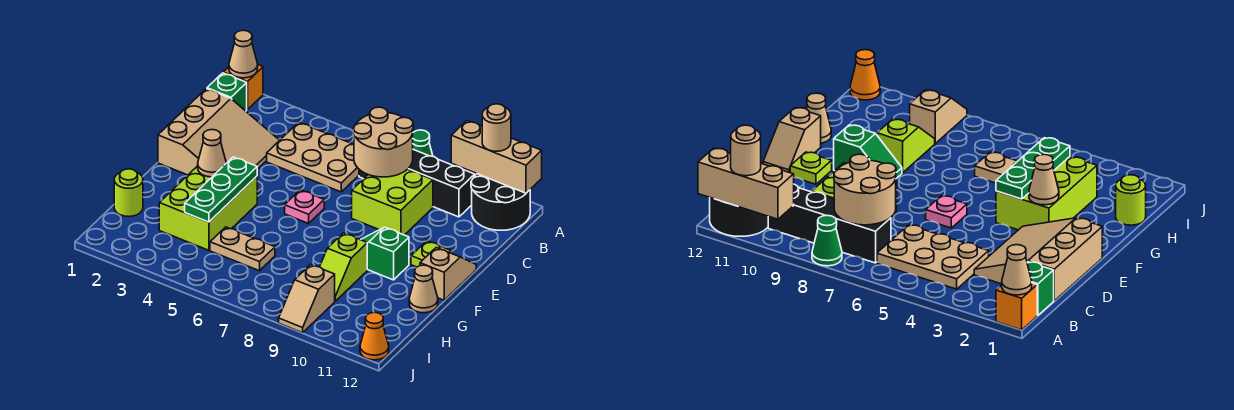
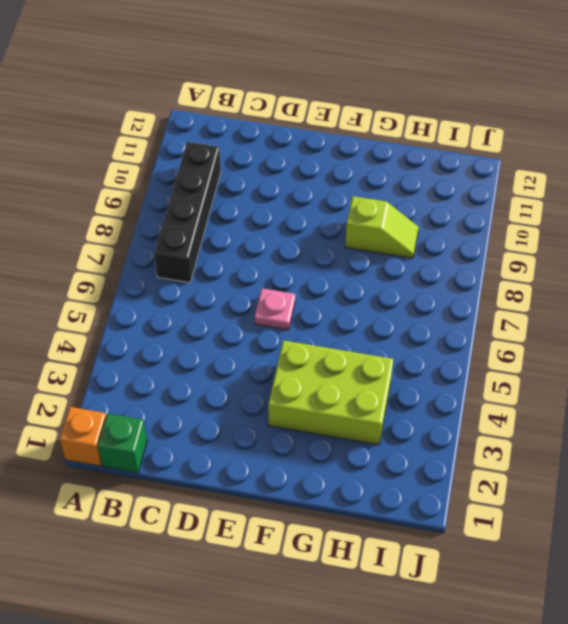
none -> green 1x1 cone [413,130,433,156]
none -> black 2x2 round brick [471,174,530,230]
none -> tan 2x3 plate [267,122,359,192]

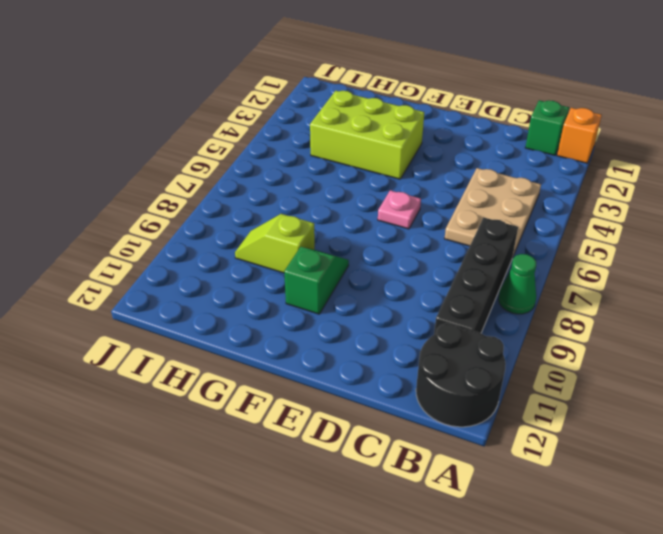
none -> tan 3x3 slope [158,89,280,175]
none -> lime 2x2 brick [352,169,433,235]
none -> lime 1x1 plate [411,241,451,267]

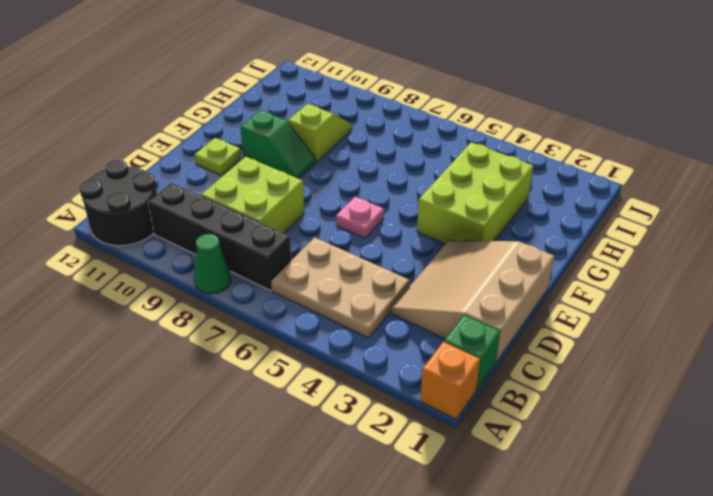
none -> tan 1x2 slope [420,248,476,300]
none -> tan 1x1 cone [409,265,438,313]
none -> lime 1x1 round brick [114,169,143,217]

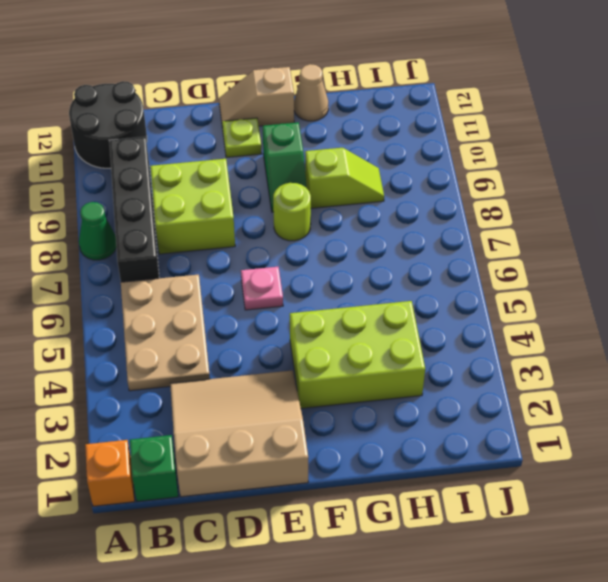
lime 1x1 round brick [273,183,311,241] -> lime 1x1 round brick moved to [114,169,143,217]
none -> tan 1x2 plate [210,227,275,271]
none -> tan 1x2 slope [279,264,335,333]
none -> orange 1x1 cone [360,312,389,360]

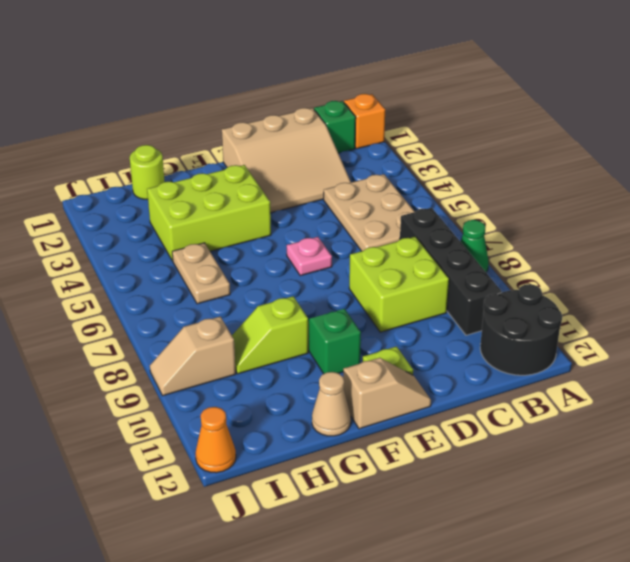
none -> tan 1x1 cone [229,30,258,78]
none -> tan 1x3 brick [451,121,542,193]
none -> tan 2x2 round brick [353,107,413,177]

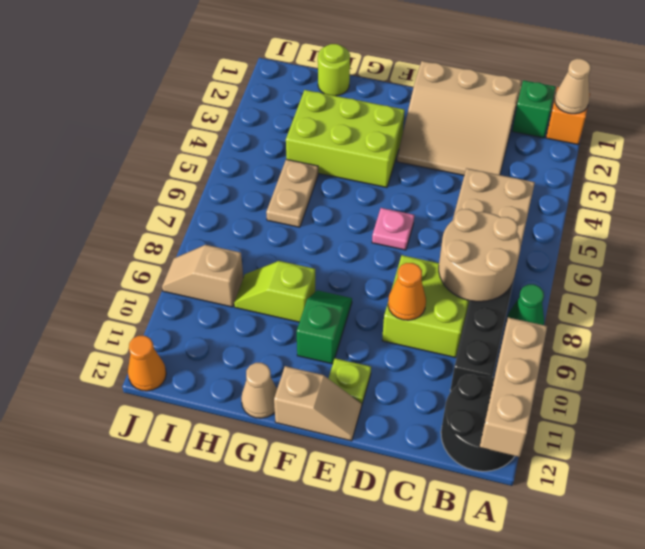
orange 1x1 cone [388,263,426,320] -> none
none -> tan 1x1 cone [198,130,226,177]
none -> green 1x3 plate [185,157,257,222]
none -> tan 1x1 round brick [482,104,511,151]

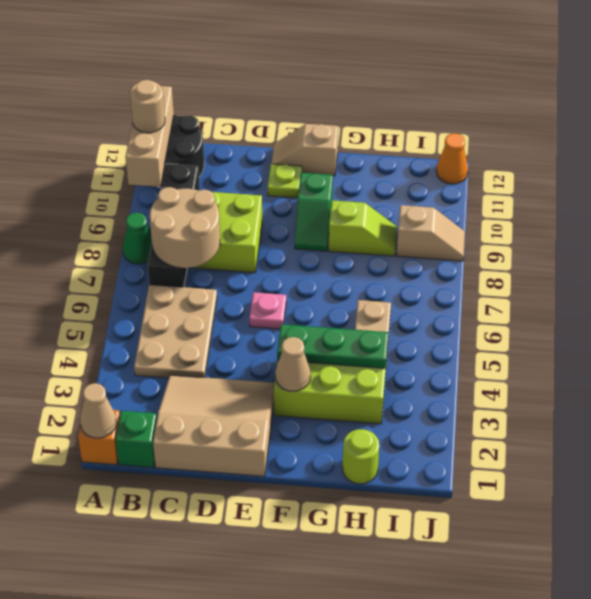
none -> tan 1x1 cone [409,265,438,313]

